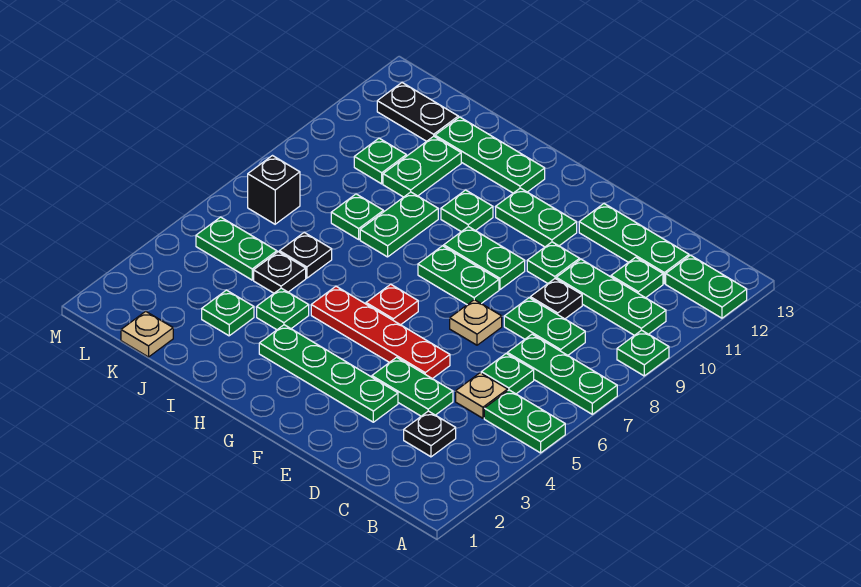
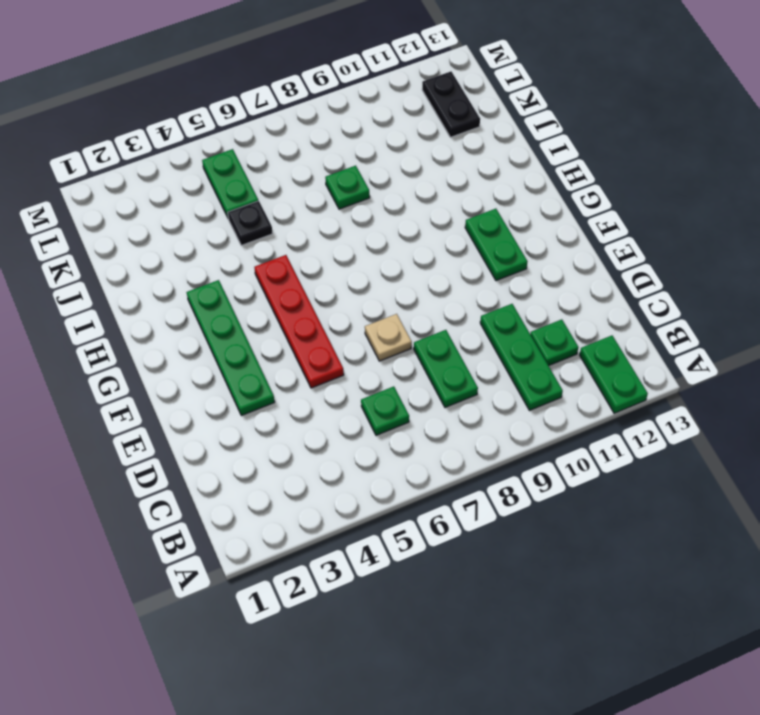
none -> green 1x2 plate [484,390,565,453]
none -> green 1x3 plate [507,334,617,414]
none -> green 1x1 plate [617,330,669,376]
none -> black 1x1 plate [404,411,456,457]

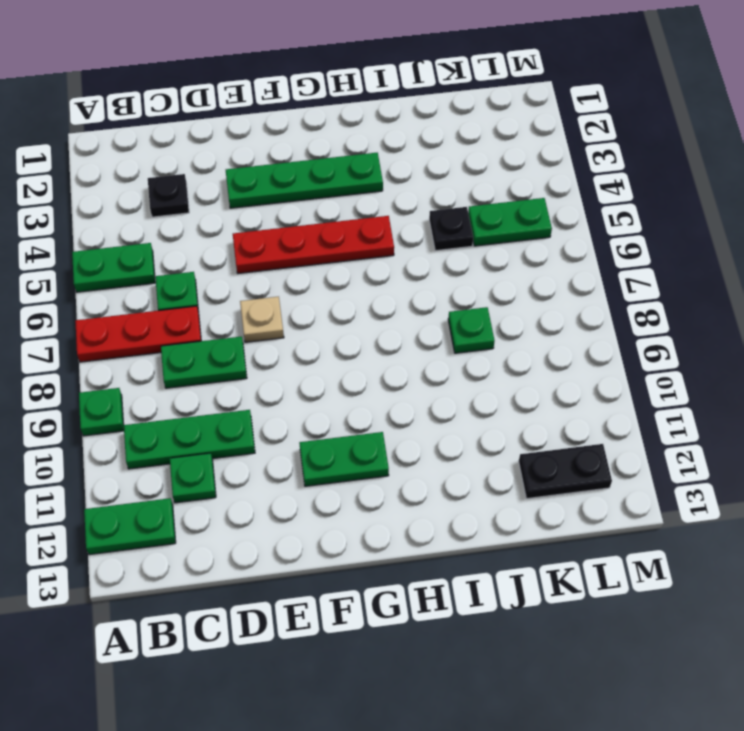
red 1x3 plate [75,306,201,362] -> green 1x3 plate [507,334,617,414]
none -> tan 1x1 plate [456,373,508,418]
none -> green 1x3 plate [579,204,689,284]
none -> green 1x2 plate [372,357,453,416]
none -> black 1x1 plate [530,279,582,319]

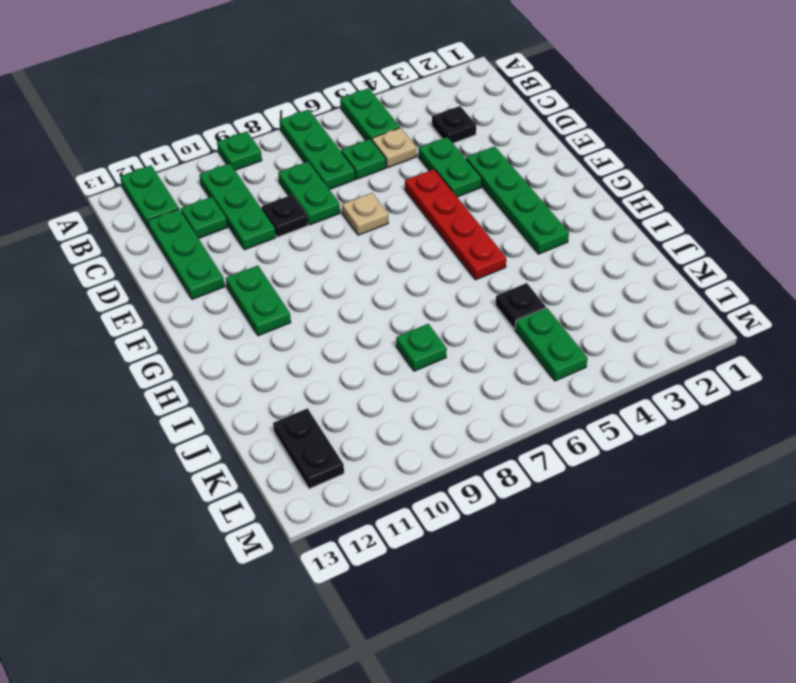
none -> green 1x1 plate [527,242,580,283]
none -> green 1x2 plate [418,246,499,305]
none -> green 1x2 plate [444,227,525,289]
none -> red 1x1 plate [366,284,418,325]

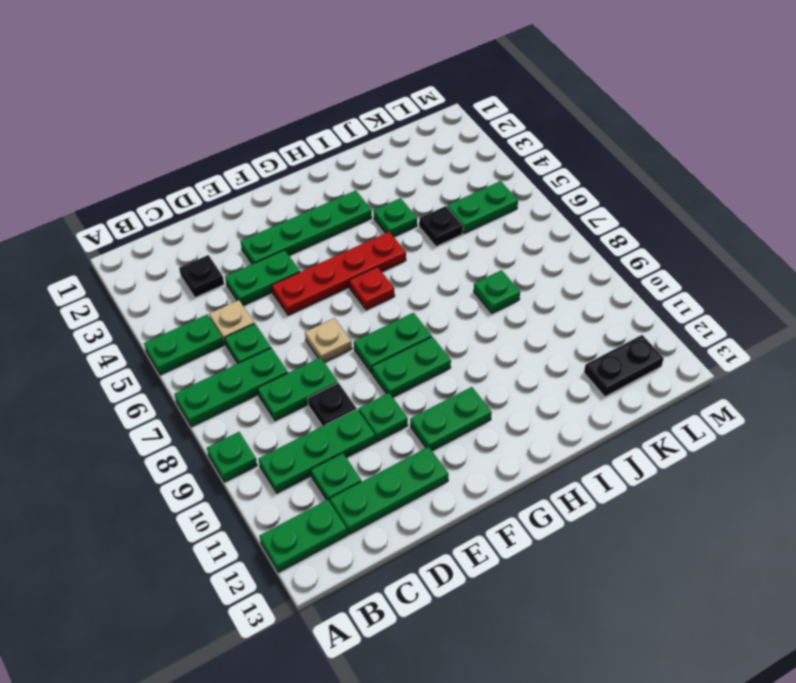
none -> green 1x1 plate [441,190,493,232]
none -> green 1x3 plate [435,117,545,193]
none -> green 1x2 plate [360,192,438,257]
none -> green 1x1 plate [202,290,254,336]

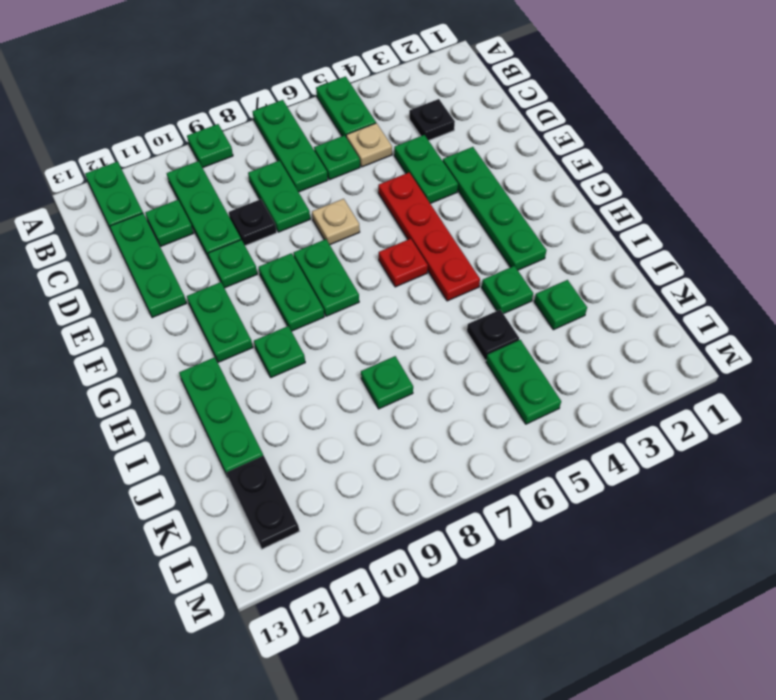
none -> green 1x2 plate [360,192,438,257]
none -> black 1x1 plate [279,233,332,278]
none -> green 1x2 plate [383,136,461,197]
none -> tan 1x1 plate [121,311,173,357]

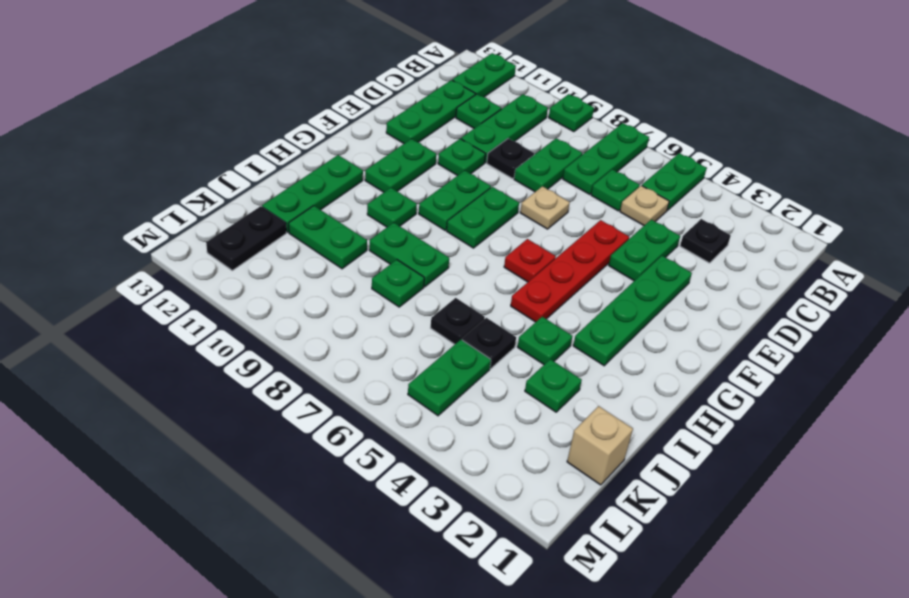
tan 1x1 brick [567,406,633,485] -> tan 1x1 plate [121,311,173,357]
none -> green 1x1 plate [354,138,406,184]
none -> black 1x1 brick [248,156,300,224]

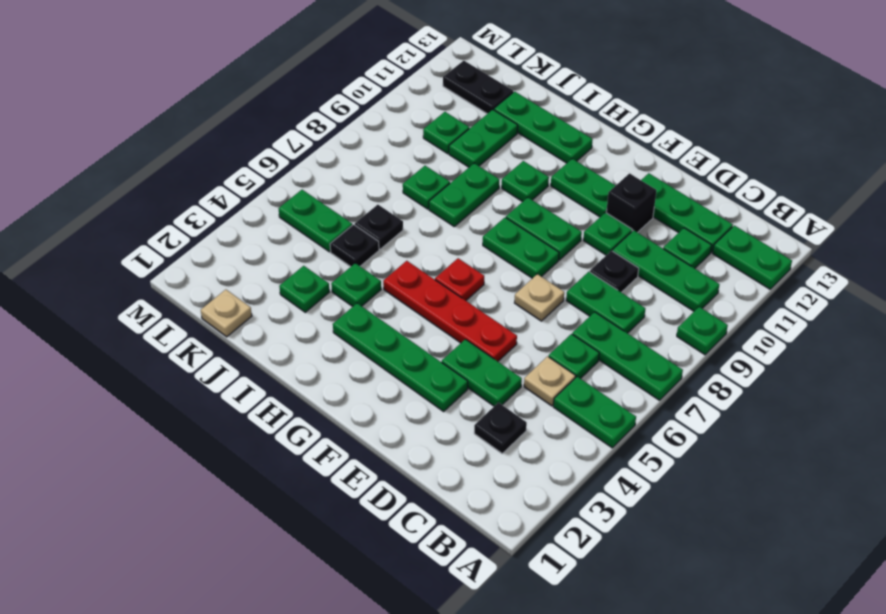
black 1x1 brick [606,174,657,233] -> black 1x1 brick moved to [248,156,300,224]

